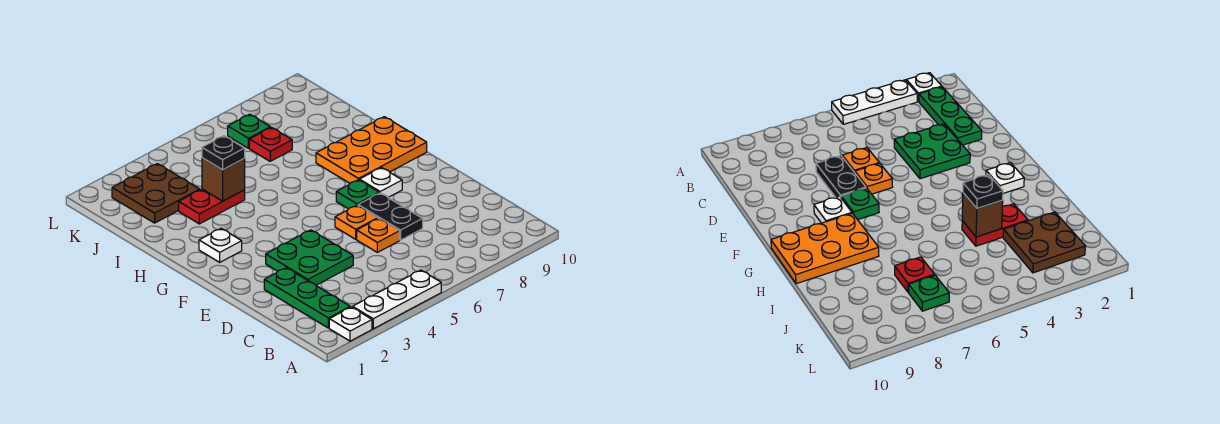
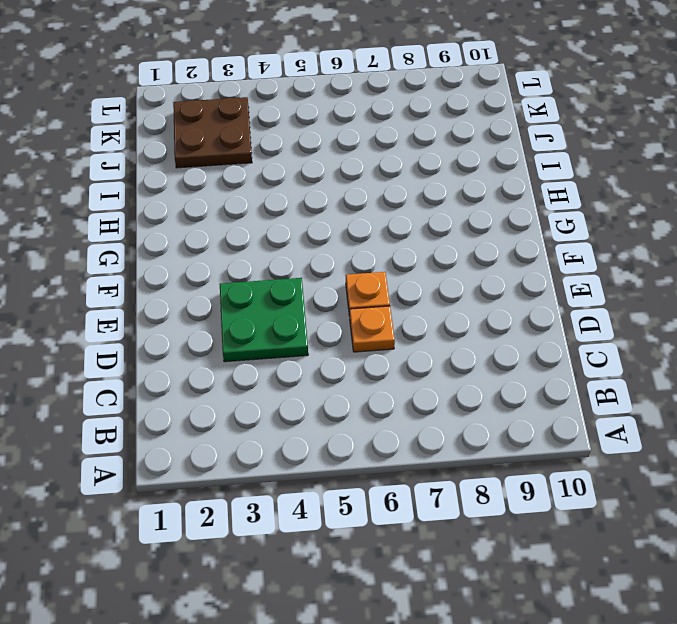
none -> white 1x1 plate [329,307,372,341]
none -> white 1x3 plate [353,270,441,329]
none -> green 1x3 plate [264,268,350,328]

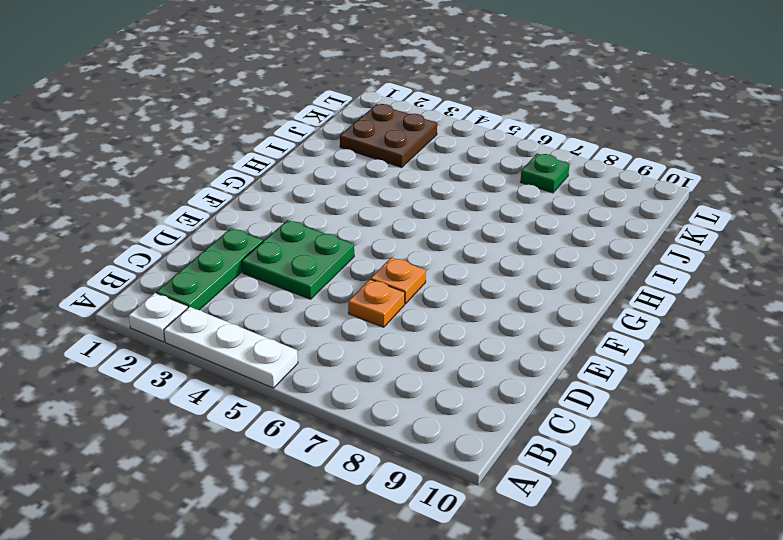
none -> black 1x2 plate [358,193,423,240]
none -> green 1x1 plate [336,180,379,209]
none -> white 1x1 plate [360,168,402,197]

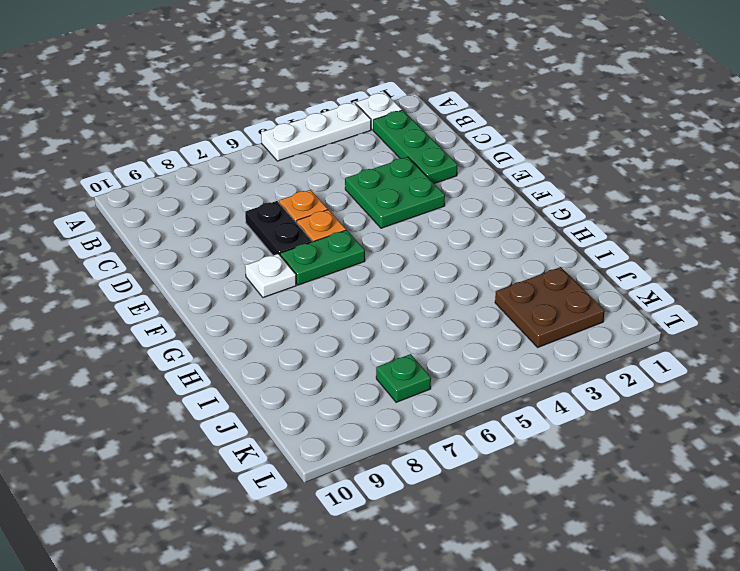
green 1x2 plate [280,230,365,285] -> green 1x1 plate [336,180,379,209]
none -> white 1x1 plate [199,229,242,262]
none -> orange 2x3 plate [316,117,427,183]
none -> red 1x2 plate [179,189,245,224]

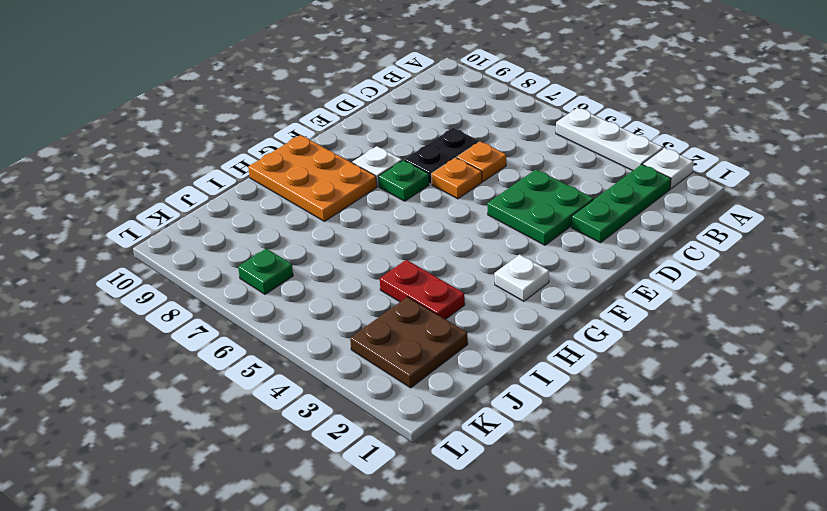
none -> red 1x1 plate [249,127,292,161]
none -> brown 1x1 brick [202,158,245,201]
none -> black 1x1 plate [202,136,245,170]

